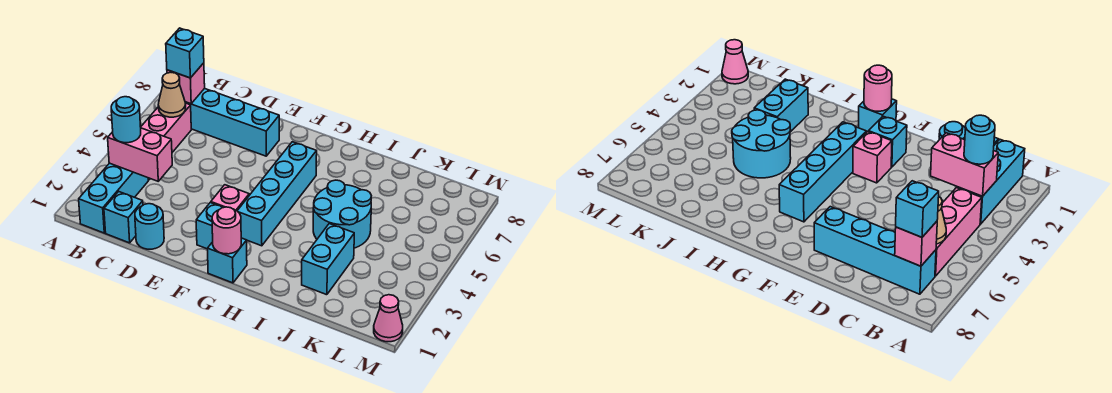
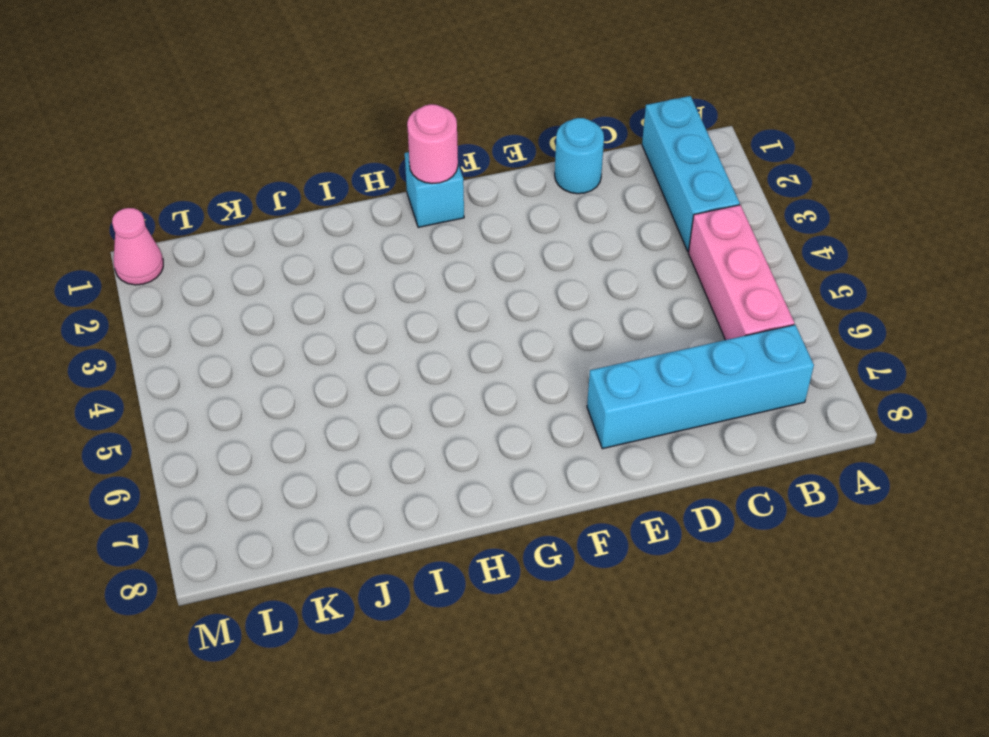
none -> cyan 1x1 brick [104,191,143,243]
none -> cyan 1x1 brick [196,203,223,249]
none -> pink 1x1 brick [211,185,249,211]

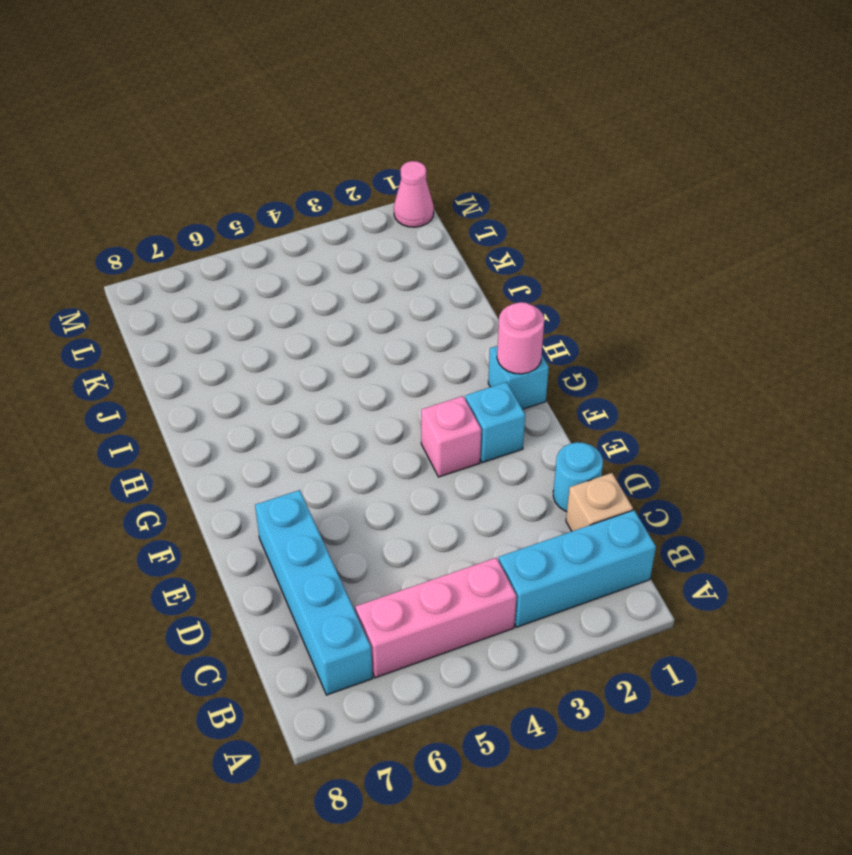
tan 1x1 brick [566,473,633,531] -> cyan 1x1 brick [104,191,143,243]
none -> cyan 1x4 brick [237,142,317,246]
none -> cyan 2x2 round brick [313,180,371,248]
none -> cyan 1x2 brick [302,224,354,295]

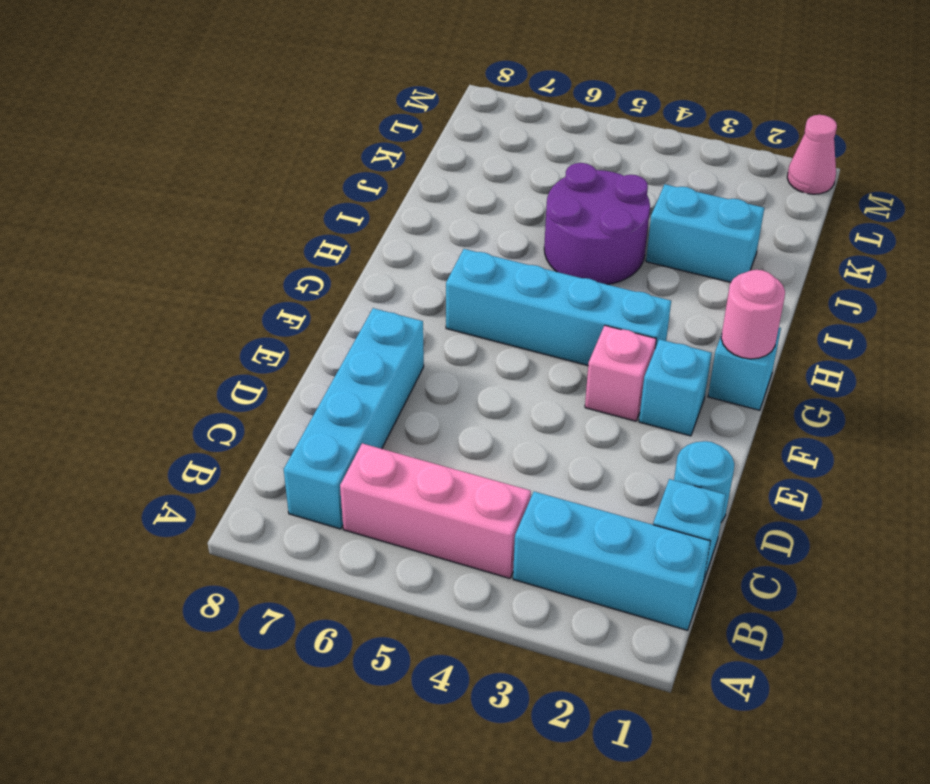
purple 2x2 round brick [544,163,650,285] -> cyan 2x2 round brick [313,180,371,248]
none -> pink 1x2 brick [108,128,172,181]
none -> tan 1x1 cone [158,73,186,117]
none -> pink 1x1 brick [167,63,205,104]

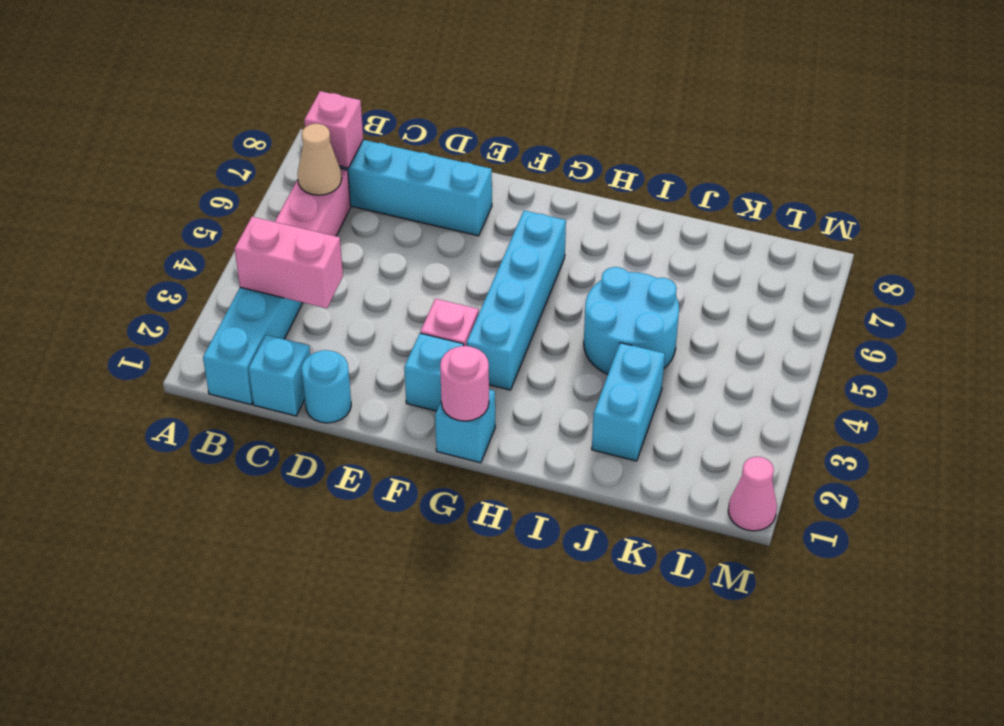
none -> cyan 1x1 round brick [111,97,141,143]
none -> cyan 1x1 brick [166,28,204,78]

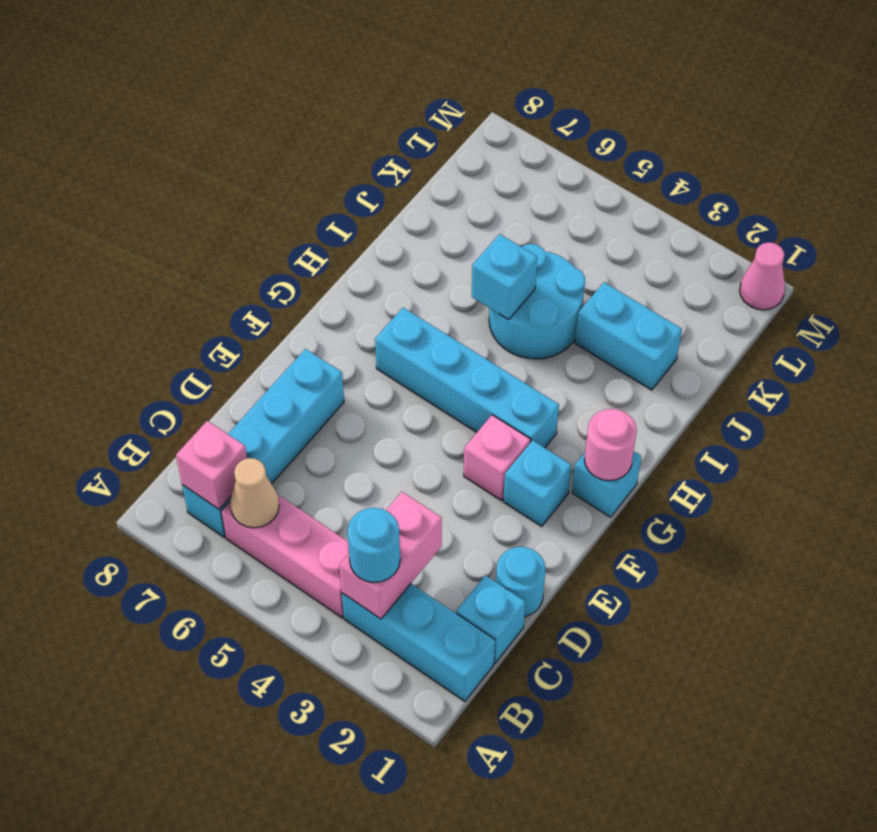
cyan 1x1 brick [472,234,537,320] -> cyan 1x1 brick moved to [166,28,204,78]

